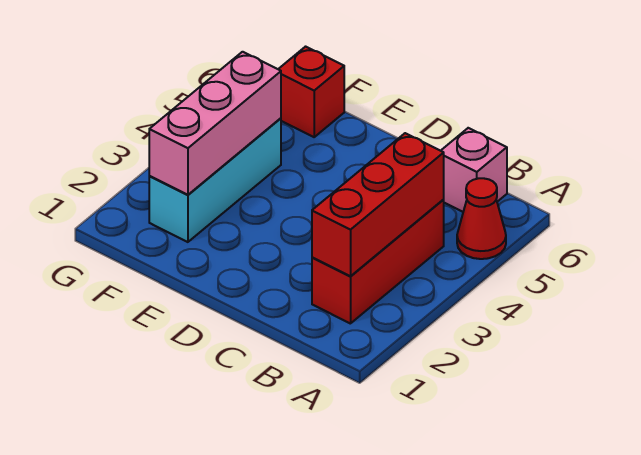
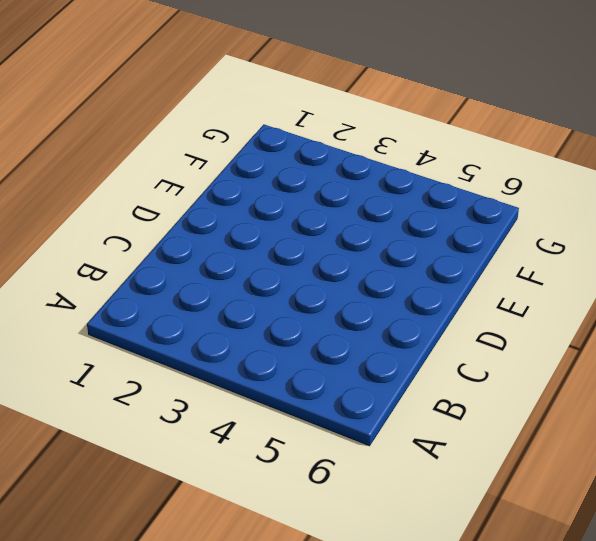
none -> red 1x1 cone [457,178,506,259]
none -> red 1x3 brick [312,200,444,324]

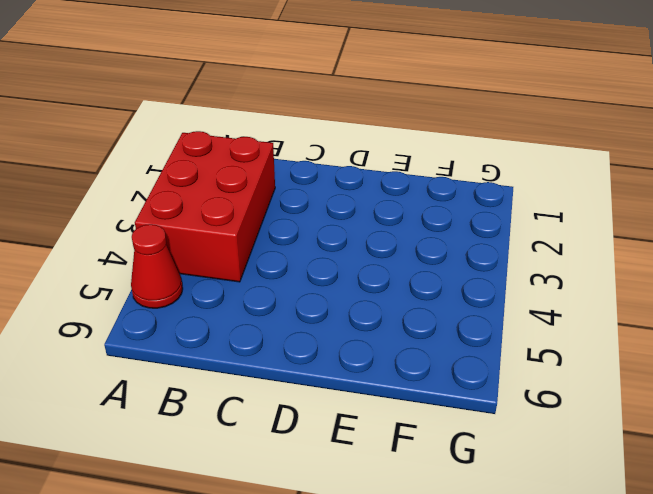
red 2x3 brick [135,131,275,282] -> red 1x3 brick [312,200,444,324]
none -> pink 1x1 brick [441,128,507,212]
none -> cyan 1x3 brick [149,118,281,242]

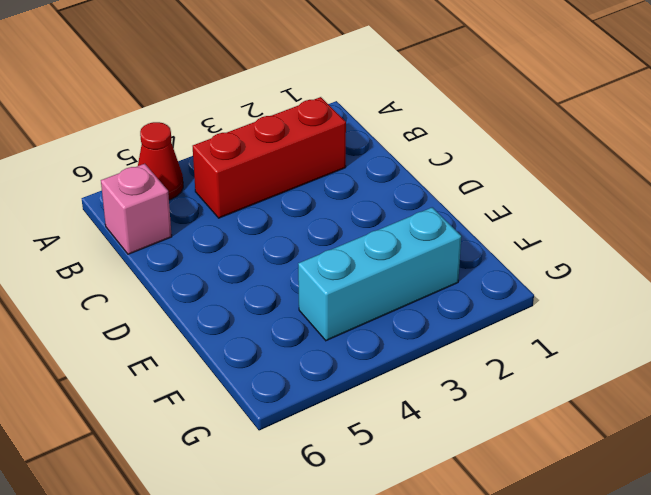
none -> red 1x1 brick [278,47,344,137]
none -> red 1x3 brick [312,133,444,276]

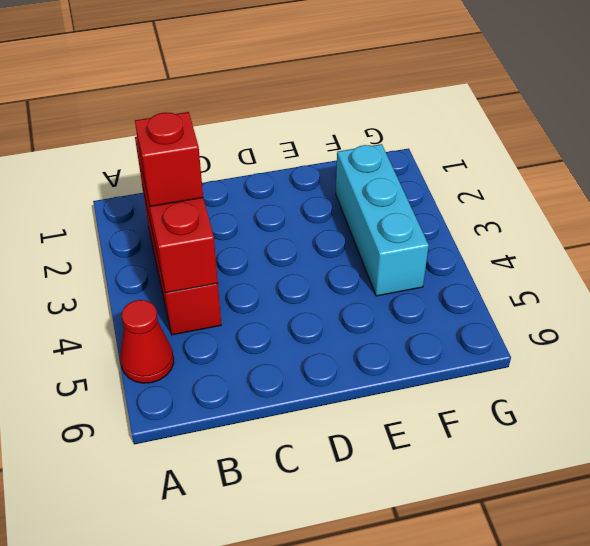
red 1x1 brick [135,112,203,207] -> red 1x1 brick moved to [278,47,344,137]
none -> pink 1x1 brick [441,128,507,212]
none -> pink 1x3 brick [149,52,281,195]

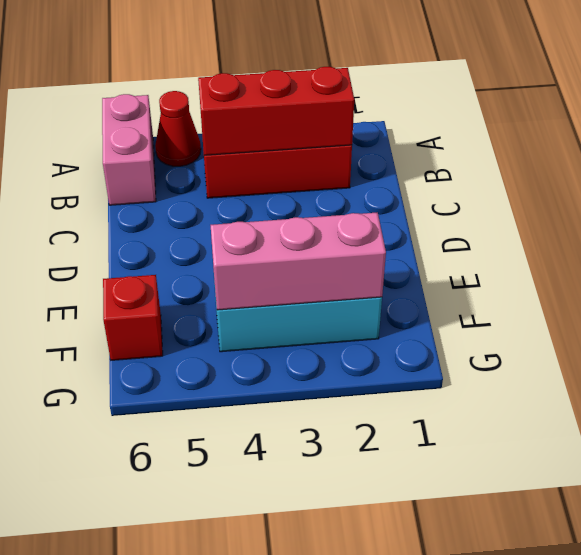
pink 1x2 brick [102,94,156,205] -> pink 1x1 brick [441,128,507,212]

